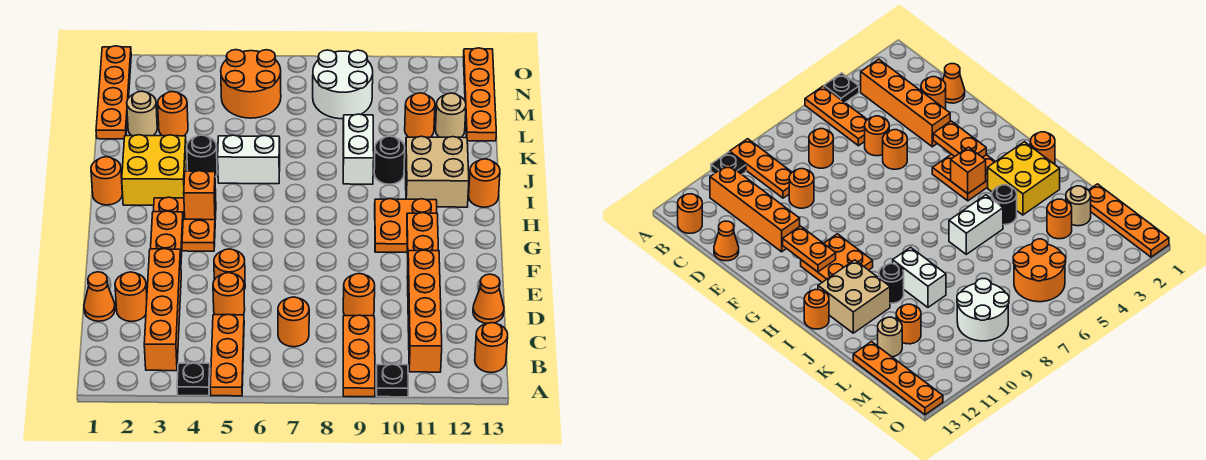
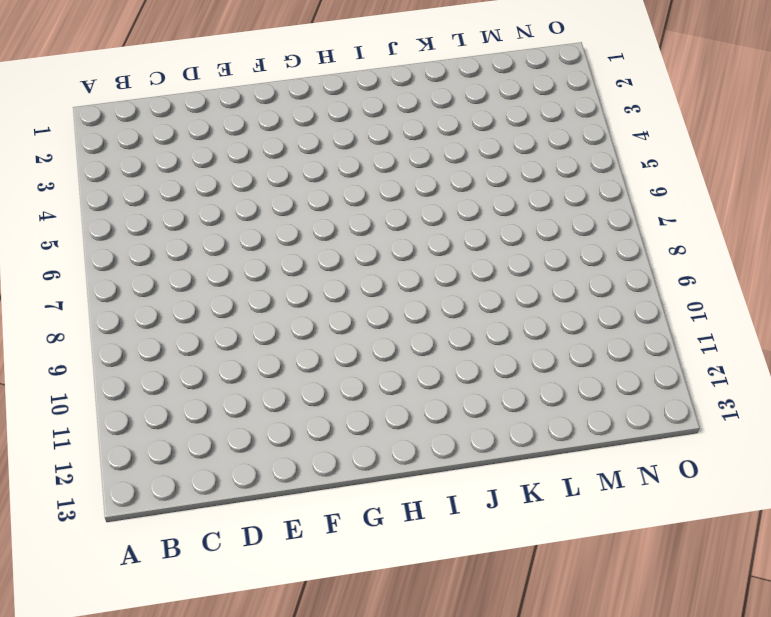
none -> black 1x1 plate [177,363,210,396]
none -> orange 1x3 plate [210,314,244,396]
none -> orange 1x3 plate [343,315,375,397]
none -> black 1x1 plate [376,364,408,397]

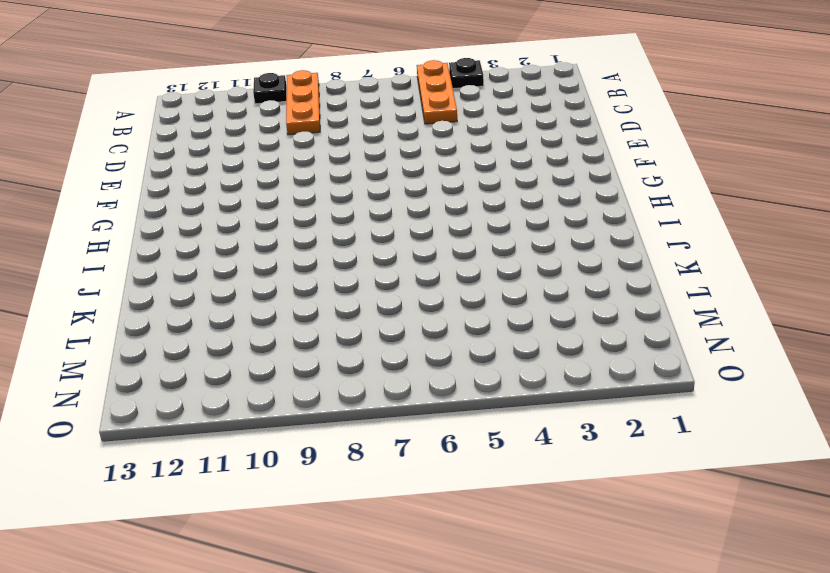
none -> orange 1x4 brick [144,249,181,371]
none -> orange 1x4 brick [407,250,442,372]
none -> orange 1x1 round brick [475,323,508,373]
none -> orange 1x1 round brick [278,297,309,347]

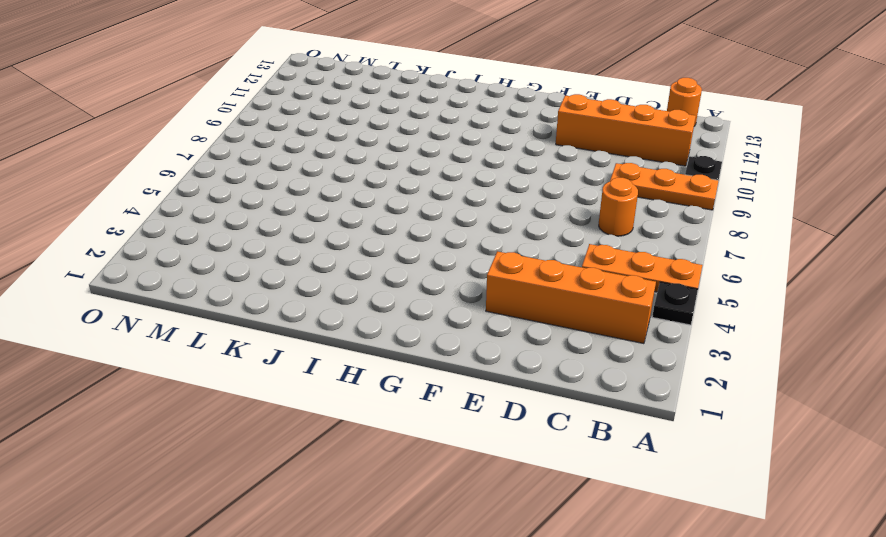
none -> orange 1x1 cone [84,272,115,321]
none -> orange 1x1 round brick [115,272,147,322]
none -> orange 1x1 round brick [213,273,245,315]
none -> orange 1x1 round brick [343,273,375,316]

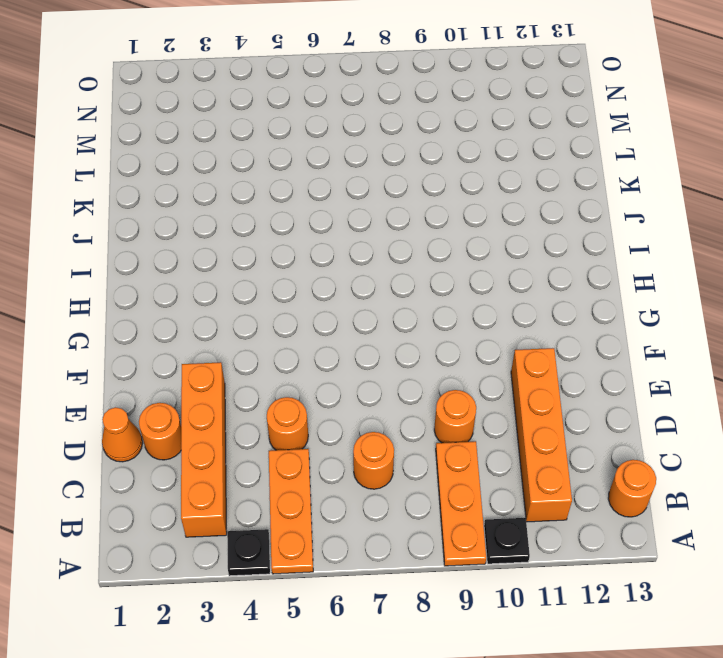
none -> orange 1x1 cone [473,274,504,324]
none -> orange 1x1 round brick [214,249,245,290]
none -> orange 2x2 plate [153,197,216,251]
none -> orange 2x2 plate [375,199,437,252]

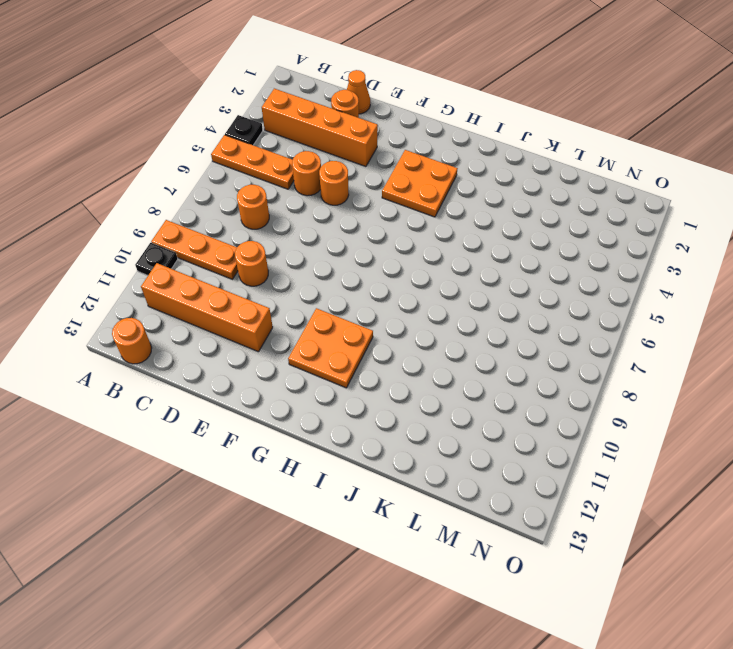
none -> orange 1x1 cone [473,274,504,324]
none -> orange 1x1 round brick [91,157,122,205]
none -> yellow 2x2 brick [122,135,187,205]
none -> tan 2x2 brick [405,136,469,207]

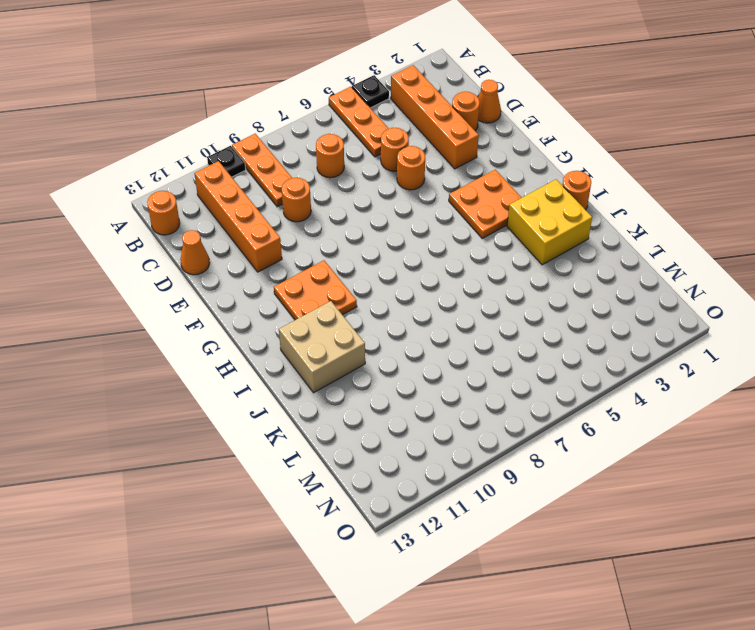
none -> orange 1x1 round brick [469,159,500,207]
none -> black 1x1 round brick [187,135,217,177]
none -> white 1x2 brick [218,135,280,184]
none -> white 1x2 brick [343,114,374,184]

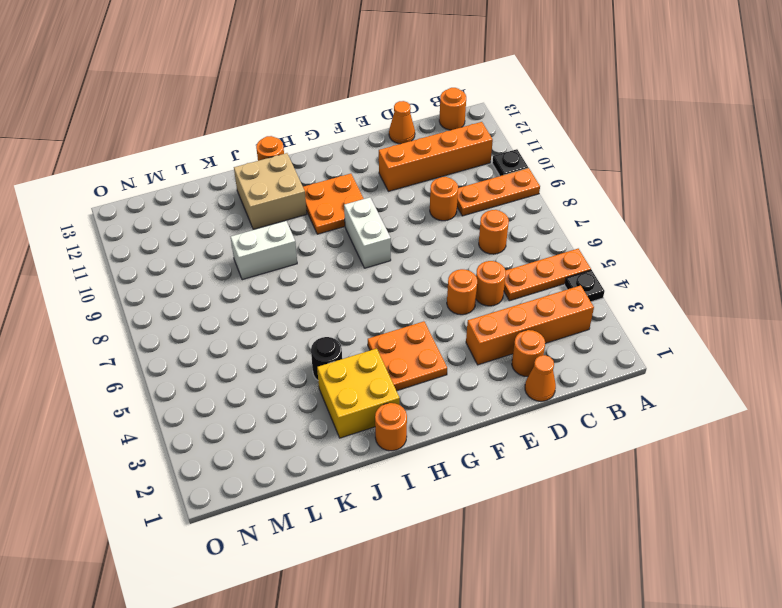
white 1x2 brick [344,197,391,268] -> white 1x2 brick moved to [218,135,280,184]
none -> black 1x1 round brick [374,136,405,184]
none -> orange 1x4 plate [96,46,131,139]
none -> tan 1x1 round brick [127,91,157,136]
none -> orange 1x1 round brick [158,92,188,136]

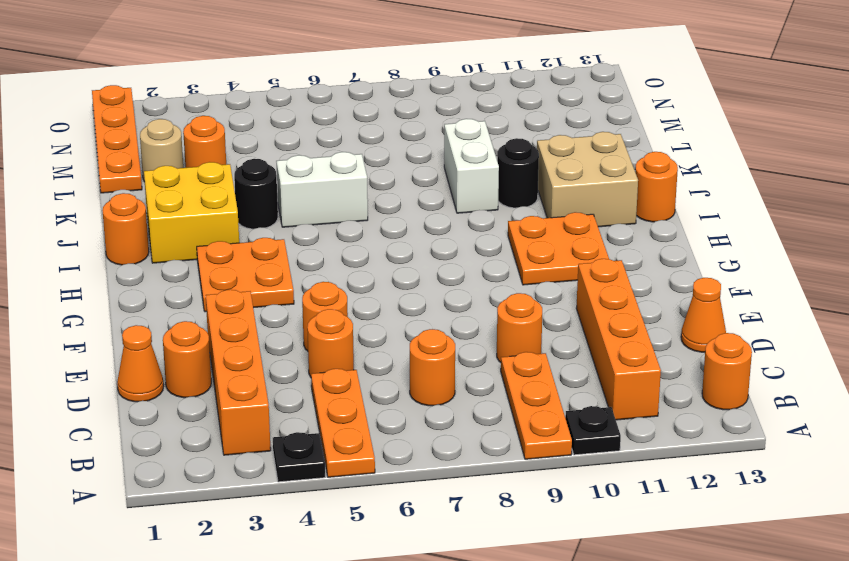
none -> orange 1x1 round brick [405,93,435,137]
none -> tan 1x1 round brick [435,93,466,137]
none -> orange 1x4 plate [464,48,496,141]
none -> orange 2x2 round brick [221,50,281,118]

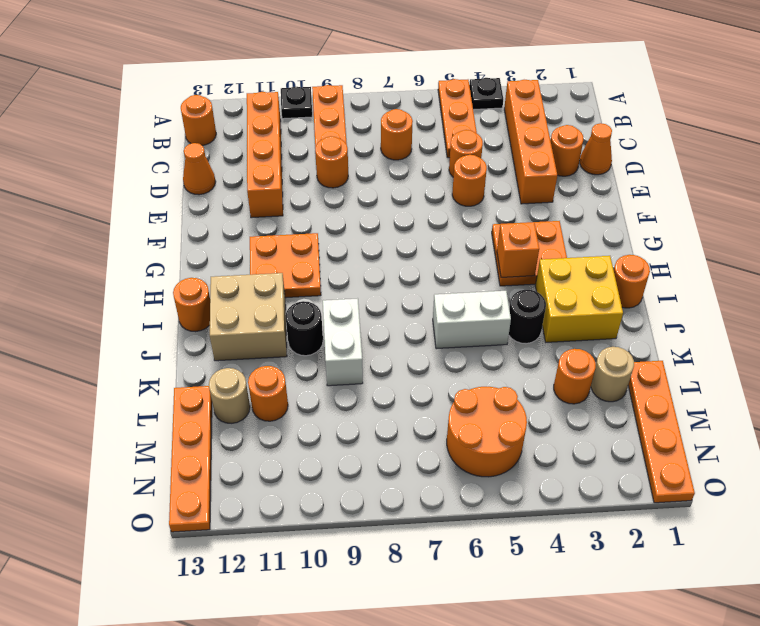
none -> white 2x2 round brick [313,50,373,119]
none -> orange 1x2 plate [151,211,183,257]
none -> orange 1x2 plate [407,213,439,254]

